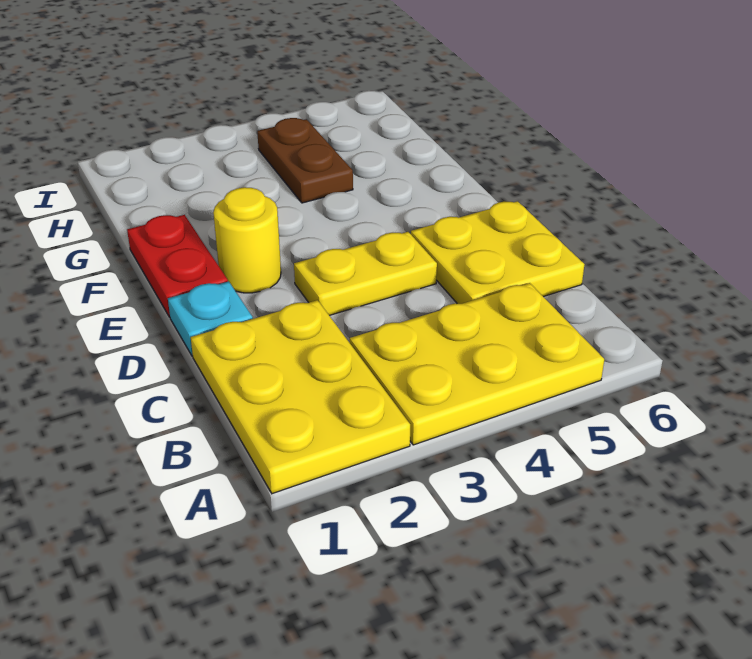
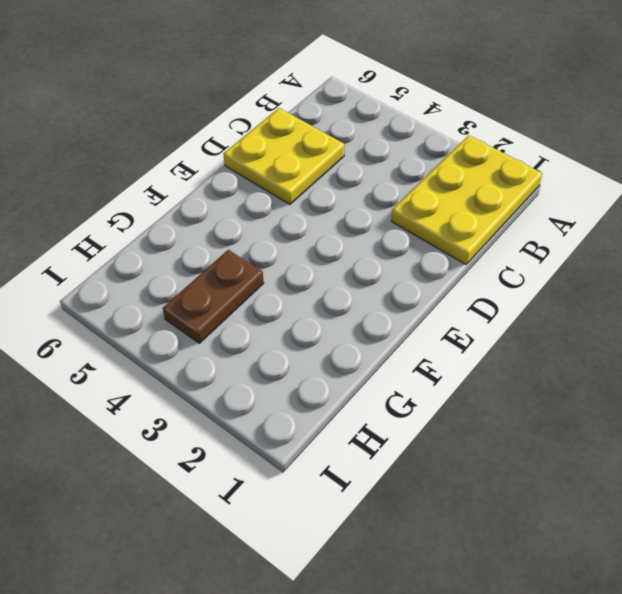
none -> yellow 2x3 plate [350,283,604,445]
none -> cyan 1x1 plate [168,281,253,356]

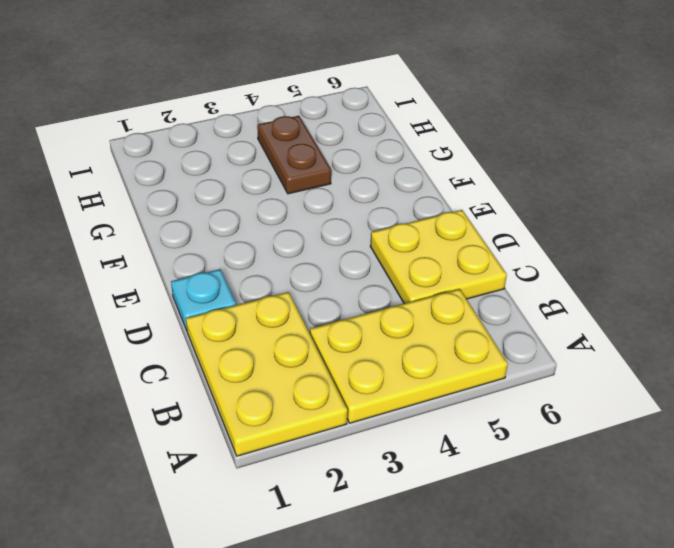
none -> yellow 1x2 plate [294,232,437,315]
none -> red 1x2 plate [127,215,228,317]

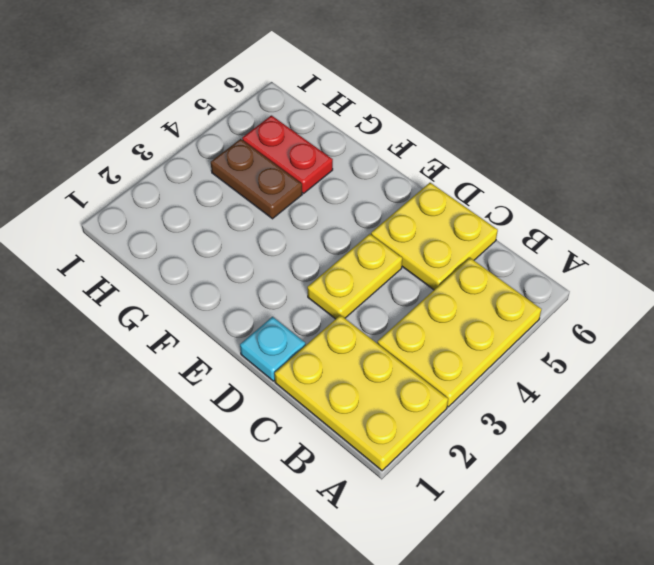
red 1x2 plate [242,115,333,193] -> red 1x2 plate moved to [127,215,228,317]
none -> yellow 1x1 round brick [213,187,281,293]

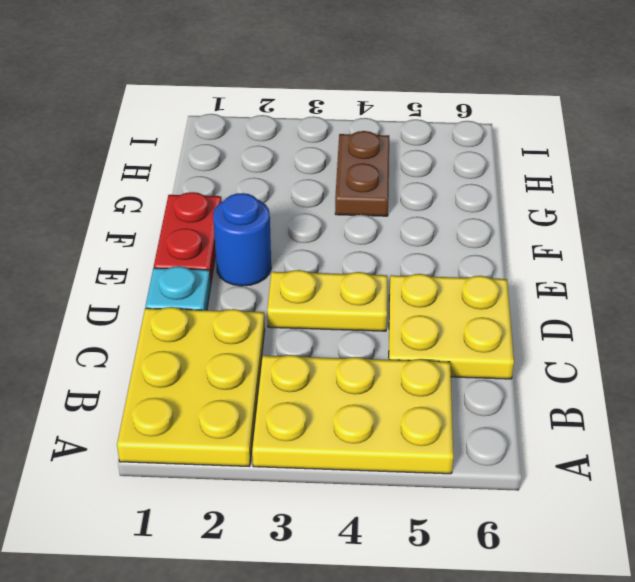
blue 1x1 round brick [213,193,271,286] -> yellow 1x1 round brick [213,187,281,293]

